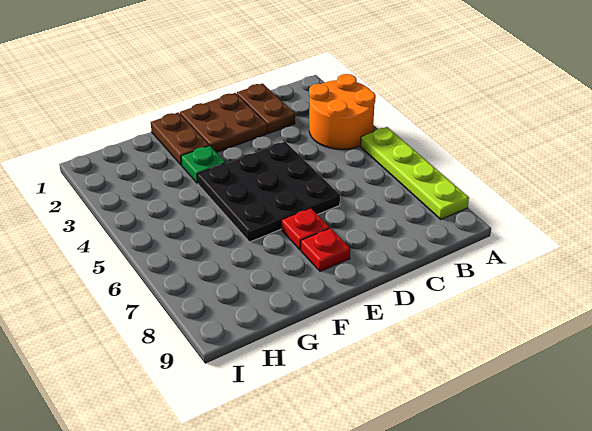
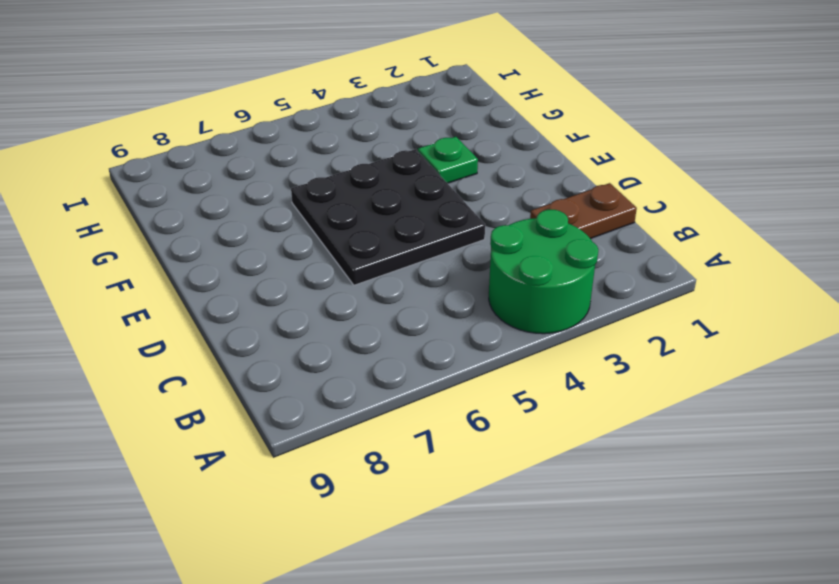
green 2x2 round brick [489,210,598,334] -> orange 2x2 round brick [309,74,376,149]
none -> lime 1x4 plate [361,127,469,219]
none -> brown 2x2 plate [180,93,267,153]

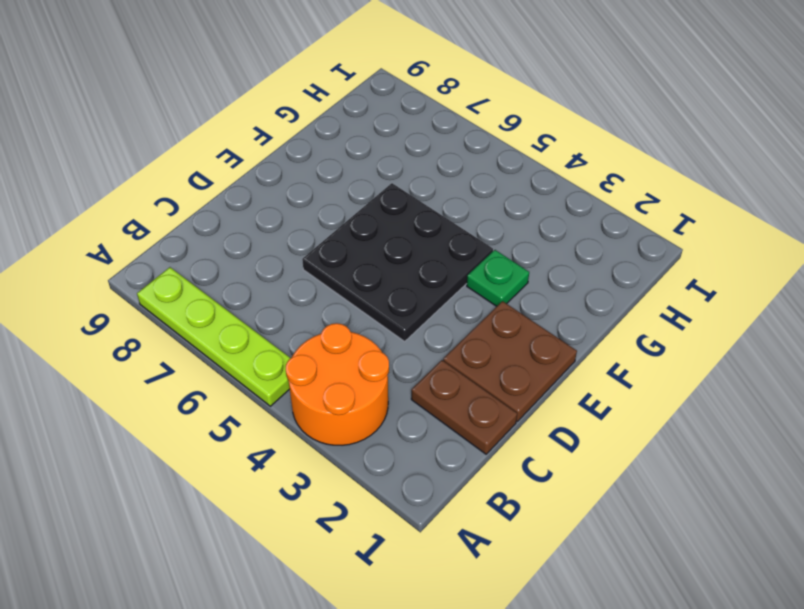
none -> red 1x1 plate [282,208,330,250]
none -> red 1x1 plate [301,228,350,271]

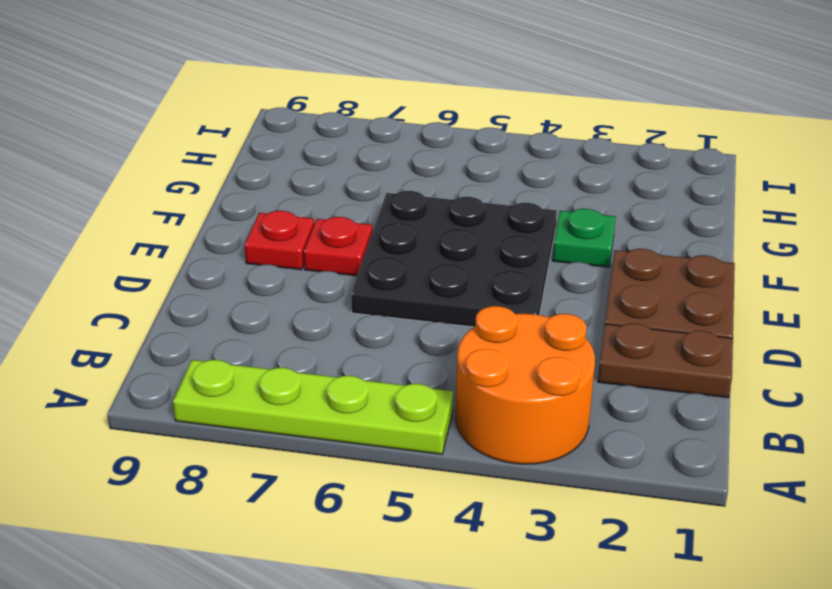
none -> brown 1x2 plate [151,112,209,165]

